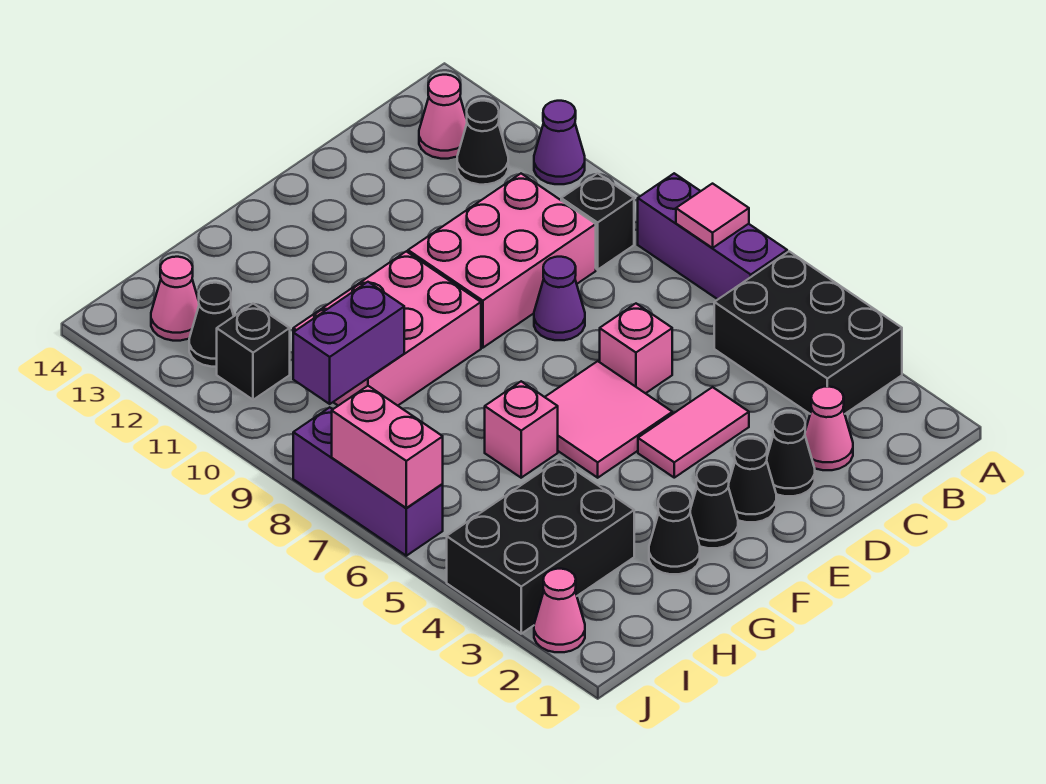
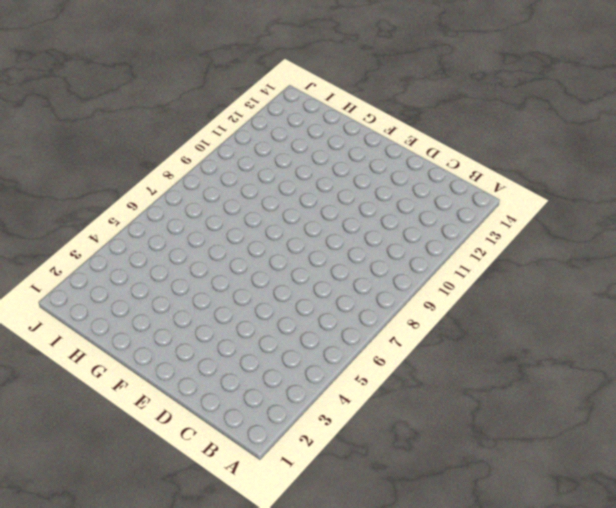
none -> black 2x3 brick [714,251,902,414]
none -> purple 1x3 brick [638,173,787,299]
none -> purple 1x1 cone [534,101,585,184]

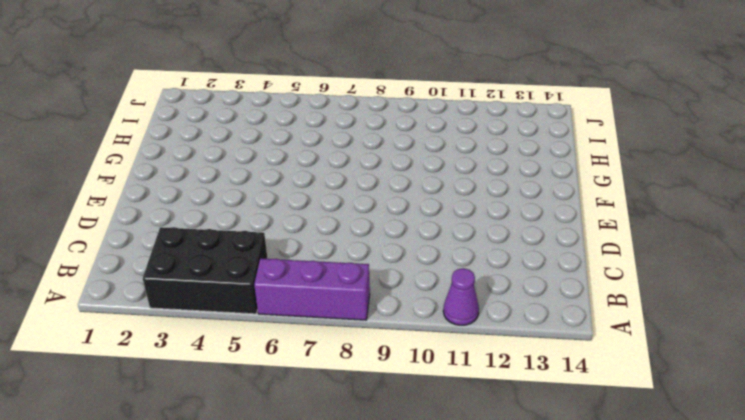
none -> black 1x1 brick [561,173,634,270]
none -> black 1x1 cone [457,101,508,185]
none -> pink 1x1 cone [419,75,467,159]

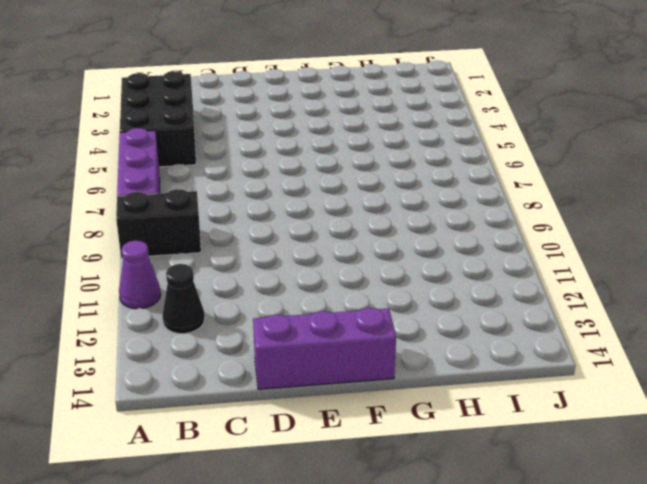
black 1x2 brick [116,189,201,258] -> black 1x1 brick [561,173,634,270]
purple 1x3 brick [253,308,396,389] -> purple 1x3 brick turned to [293,407,443,556]
none -> pink 1x1 cone [419,75,467,159]
none -> pink 1x1 cone [805,387,853,470]
none -> pink 2x3 brick [408,174,596,348]

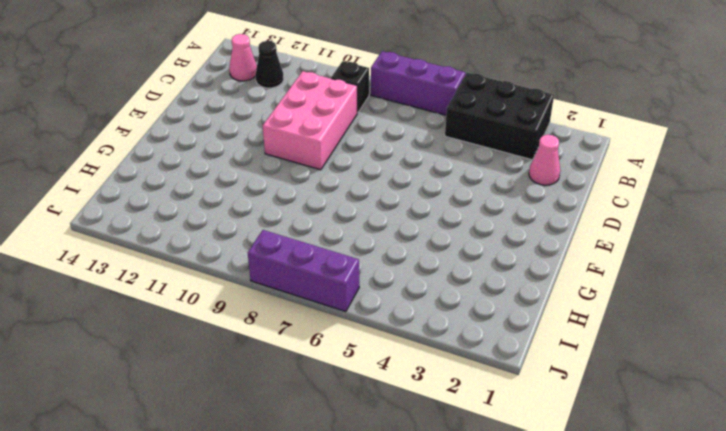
none -> purple 1x1 cone [534,101,585,184]
none -> black 1x1 cone [767,413,815,496]
none -> pink 1x2 tile [638,387,749,478]

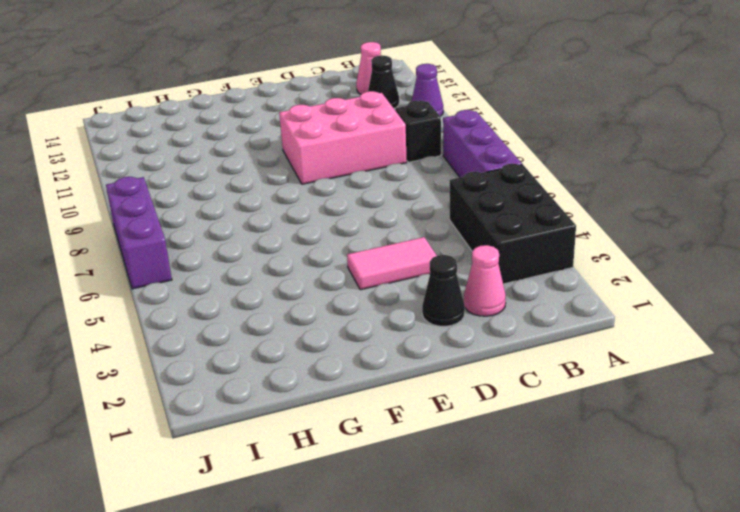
none -> pink 1x1 brick [600,304,672,393]
none -> purple 1x1 cone [534,257,585,340]
none -> black 1x1 cone [728,439,776,522]

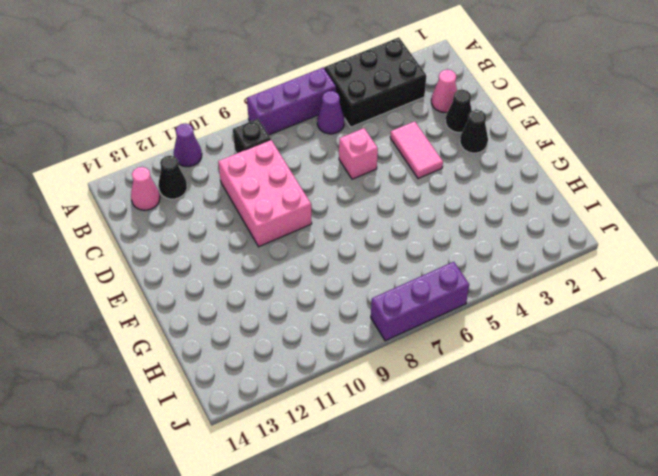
purple 1x1 cone [317,91,344,134] -> purple 1x1 cone moved to [534,257,585,340]
none -> pink 2x2 tile [545,361,672,478]
none -> black 1x1 cone [690,465,738,548]
none -> pink 2x3 brick [293,251,481,406]

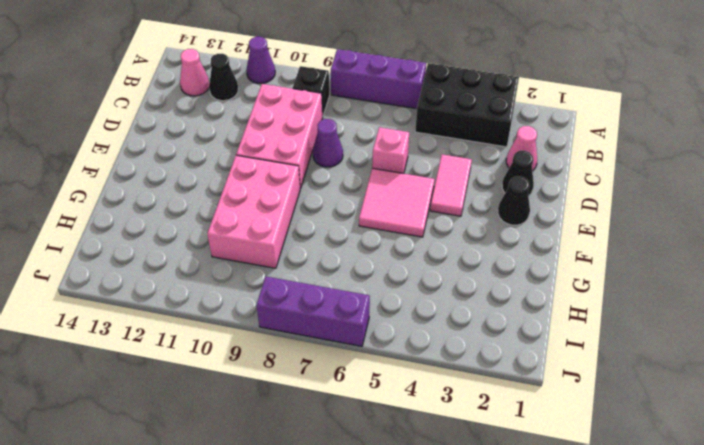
none -> black 1x1 cone [690,465,738,548]
none -> black 1x1 cone [649,491,700,574]
none -> pink 1x1 brick [485,381,558,478]

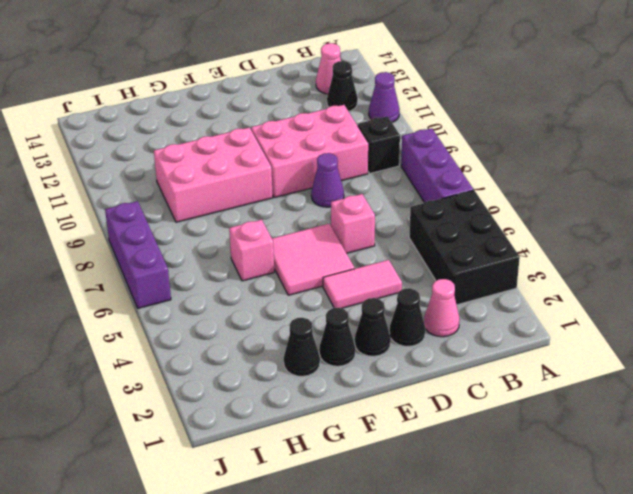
none -> black 2x3 brick [447,459,634,634]
none -> black 1x1 brick [217,304,290,400]
none -> black 1x1 cone [189,283,234,367]

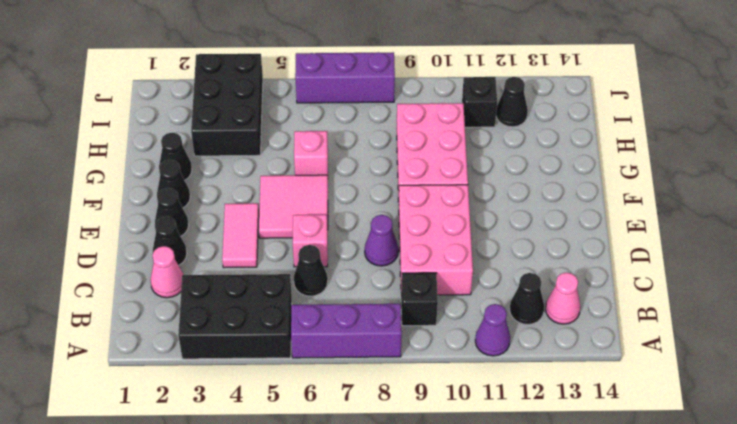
black 1x1 cone [294,245,328,296] -> none
none -> pink 1x1 cone [151,257,199,341]
none -> pink 1x1 cone [534,569,585,652]
none -> pink 1x1 tile [676,184,749,248]

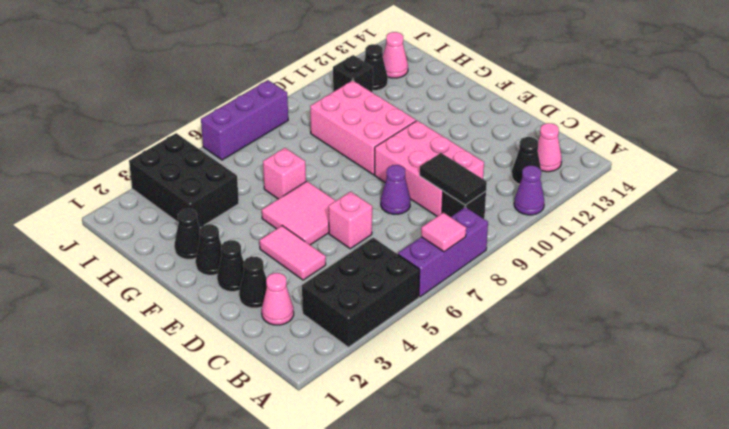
black 1x2 tile [420,153,487,205] -> none
none -> pink 1x1 cone [534,569,585,652]
none -> purple 1x2 brick [293,282,404,404]
none -> pink 1x2 brick [332,386,443,508]

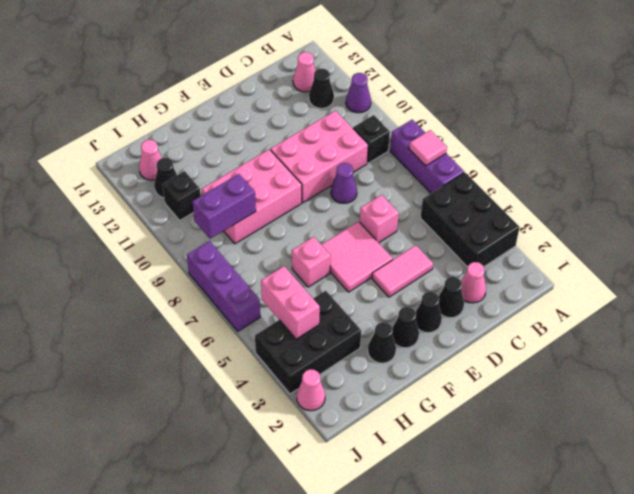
pink 1x2 brick [261,266,320,339] -> pink 1x2 brick moved to [332,386,443,508]

